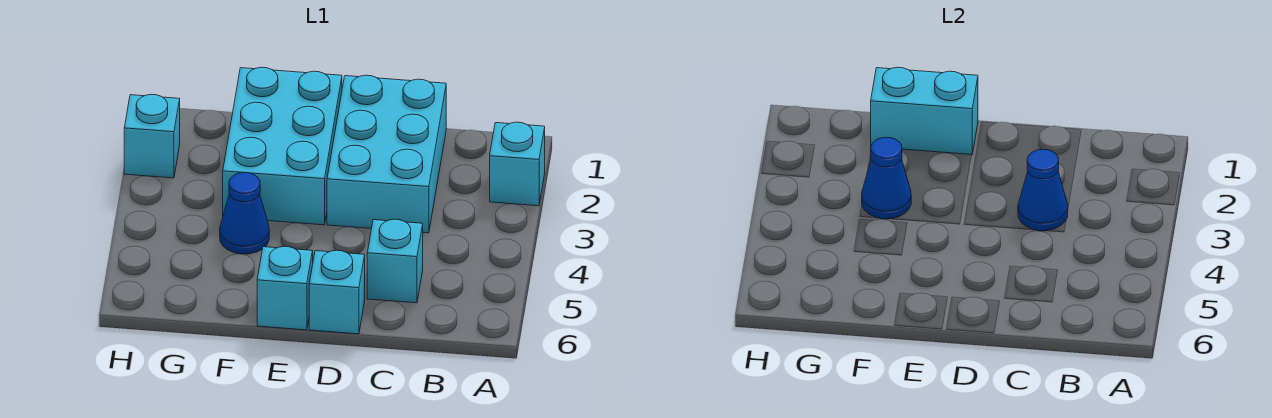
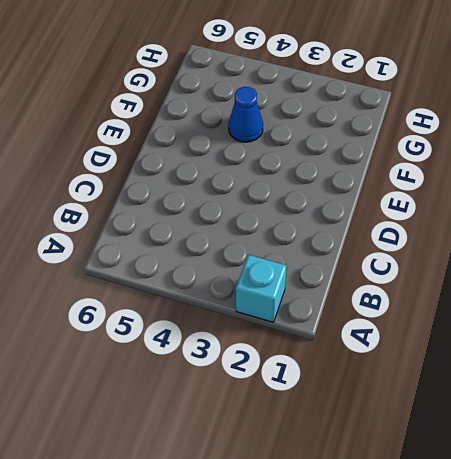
none -> cyan 2x3 brick [327,75,446,233]
none -> cyan 1x1 brick [367,219,423,303]

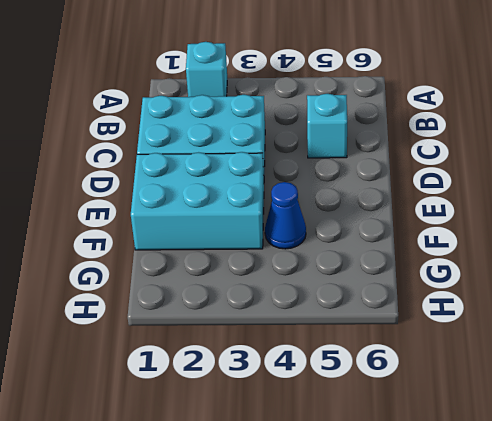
none -> cyan 1x1 brick [309,250,365,334]
none -> cyan 1x1 brick [257,246,313,330]

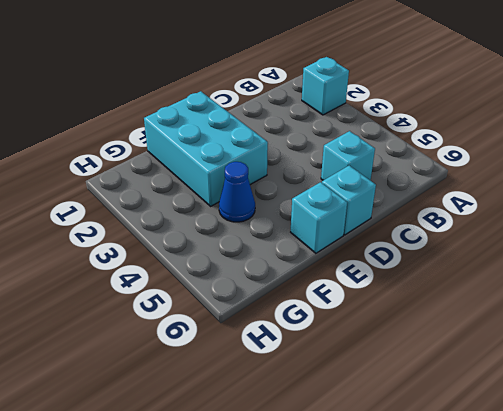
none -> cyan 2x3 brick [327,75,446,233]
none -> cyan 1x1 brick [124,94,180,178]

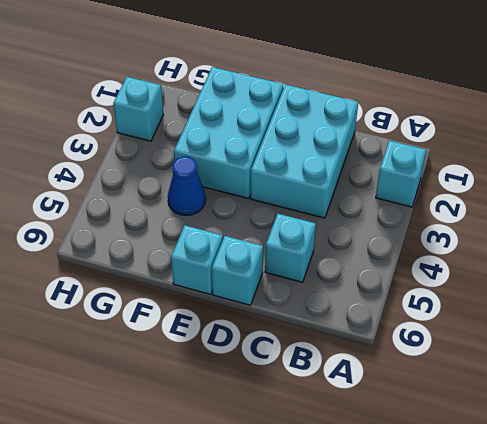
none -> blue 1x1 cone [1018,149,1068,231]
none -> cyan 1x2 brick [871,67,978,155]

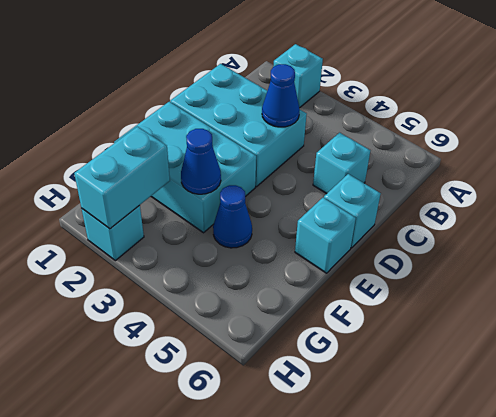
cyan 1x2 brick [74,126,170,229] -> cyan 1x2 brick moved to [871,67,978,155]

